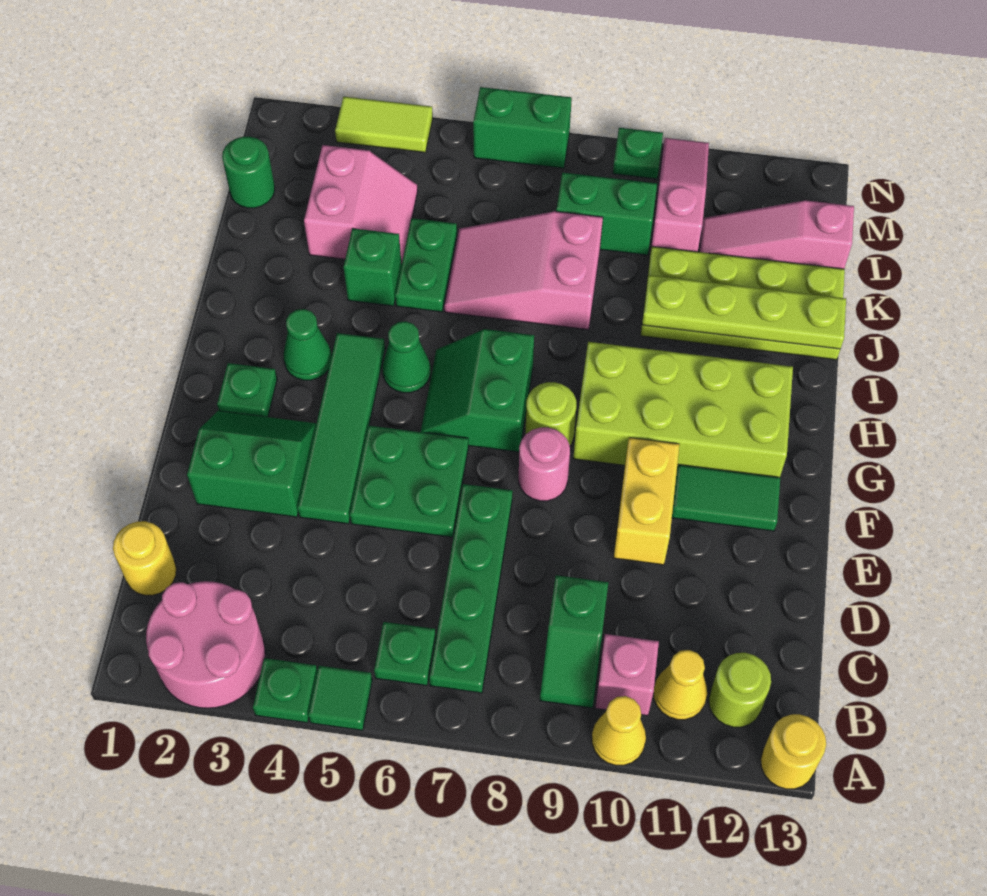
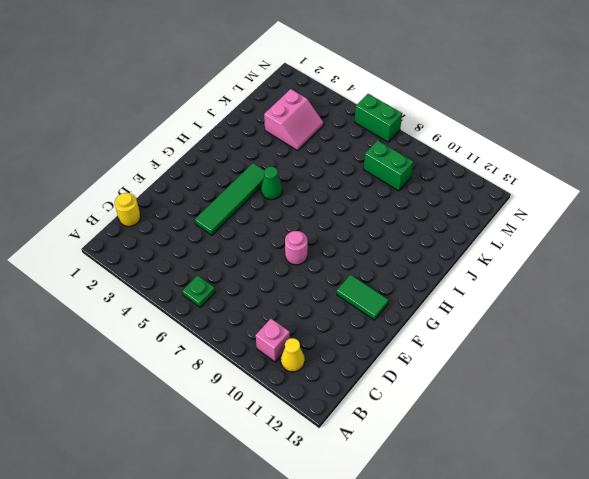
none -> pink 2x2 round brick [146,581,265,708]
none -> green 1x1 plate [253,658,317,723]
none -> green 1x1 tile [308,666,372,730]
none -> yellow 1x1 cone [592,696,646,765]

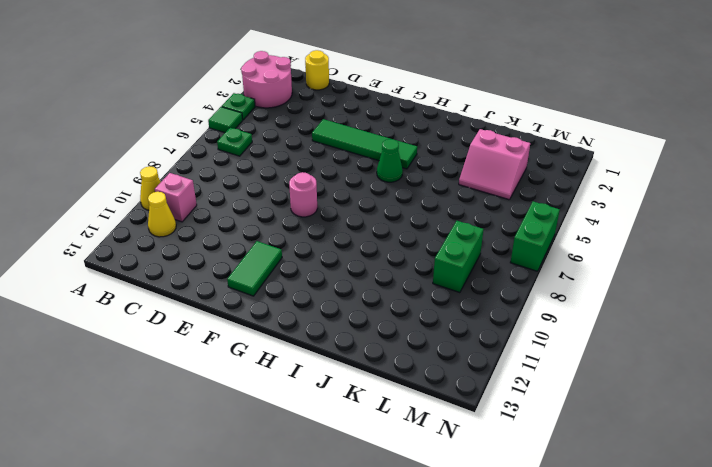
none -> yellow 1x1 round brick [761,714,826,789]
none -> green 1x4 plate [429,484,513,693]
none -> green 1x2 slope [540,575,608,708]
none -> lime 1x1 round brick [709,653,771,727]

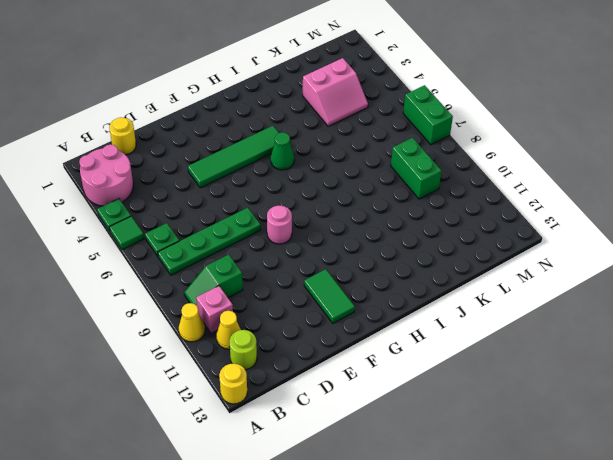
none -> green 2x2 slope [187,411,316,517]
none -> green 2x2 plate [350,426,469,537]
none -> yellow 1x2 brick [614,438,679,565]
none -> green 1x1 plate [217,363,277,417]

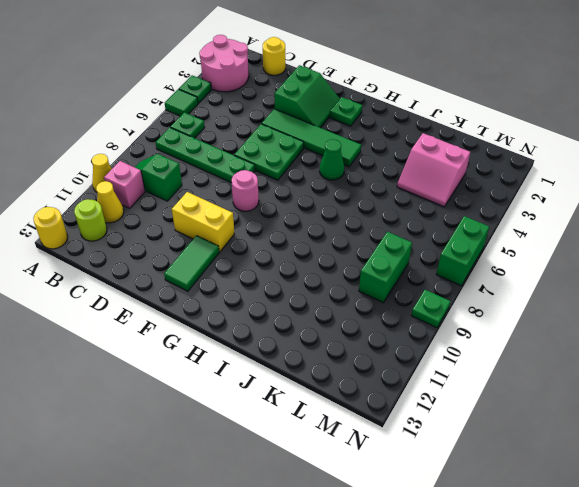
none -> green 2x2 slope [421,329,534,452]
none -> lime 1x1 round brick [526,382,576,445]
none -> lime 2x4 brick [573,342,793,477]
none -> green 1x1 cone [284,309,332,380]

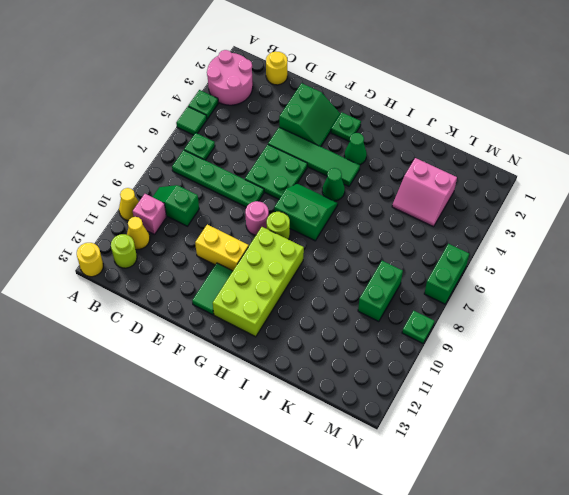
none -> green 1x1 brick [344,228,402,306]
none -> green 1x2 plate [395,218,457,312]
none -> pink 2x3 slope [444,211,603,330]
none -> lime 2x4 plate [641,246,845,360]

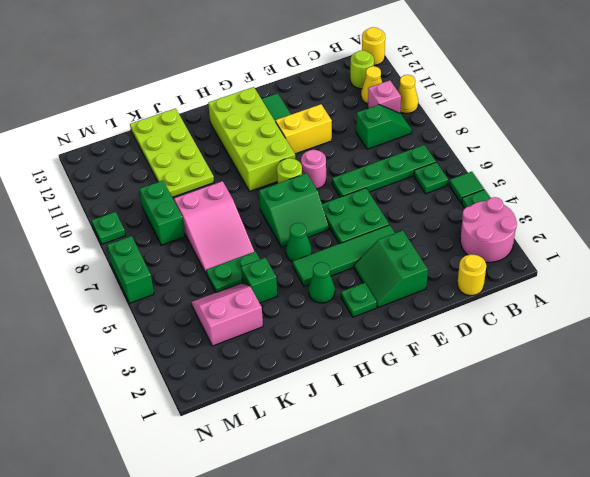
none -> green 1x1 round brick [222,137,275,208]
none -> pink 1x3 slope [651,138,709,252]
none -> pink 1x3 slope [699,200,854,269]
none -> lime 1x2 tile [335,97,433,152]

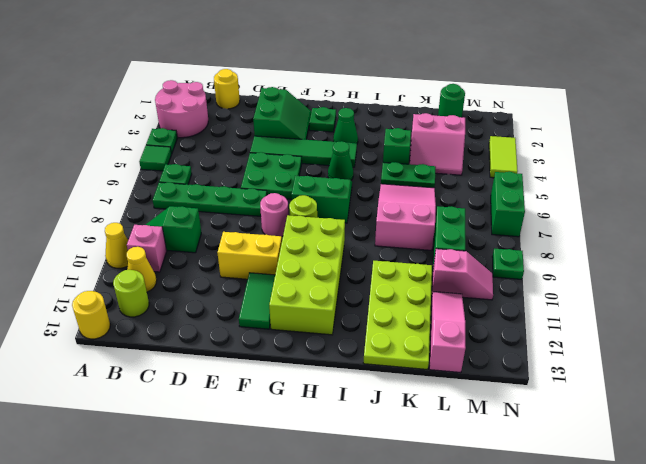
pink 1x2 slope [432,249,493,300] -> pink 1x3 slope [651,138,709,252]
none -> lime 1x4 plate [642,275,846,349]

